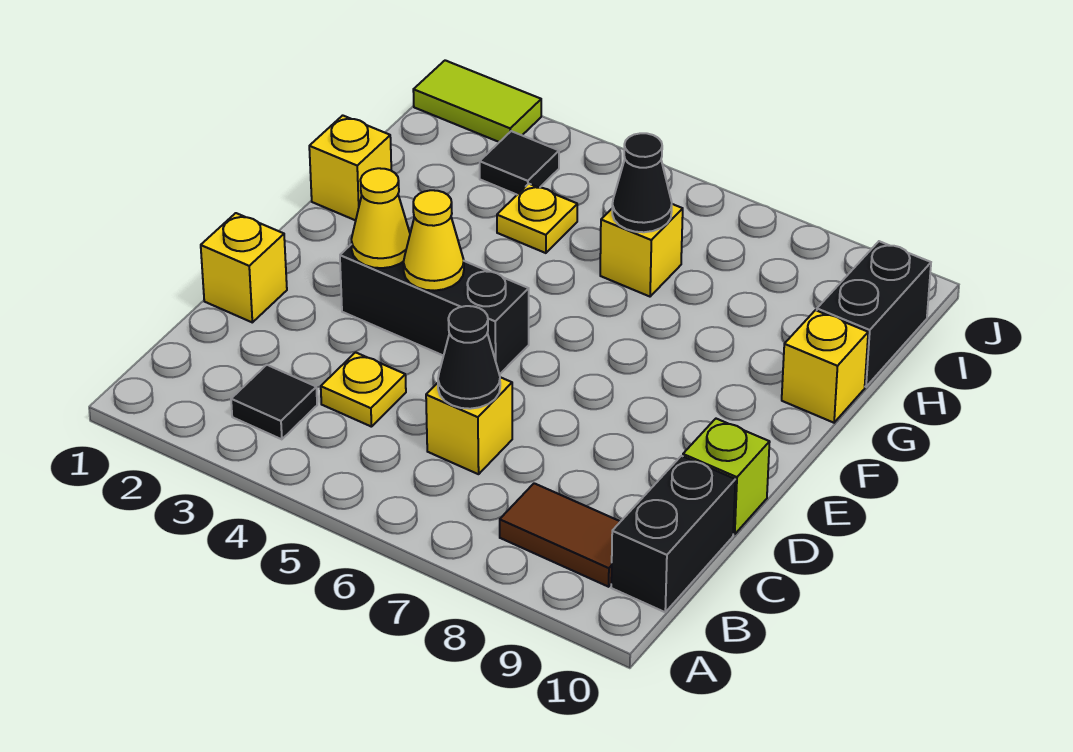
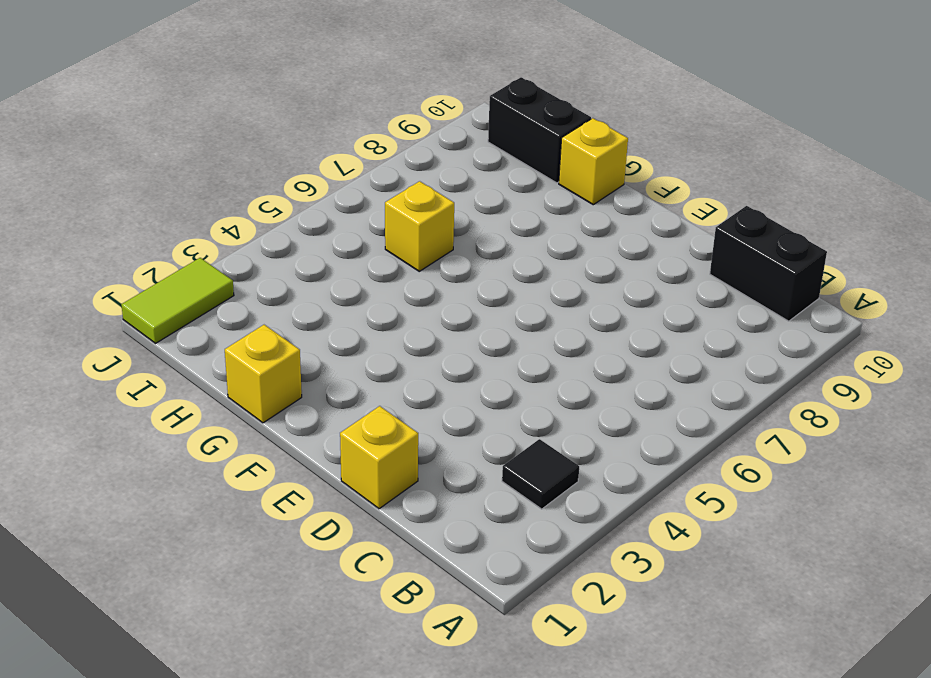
none -> brown 1x2 tile [500,483,621,587]
none -> yellow 1x1 plate [321,352,406,427]
none -> yellow 1x1 brick [426,377,512,474]

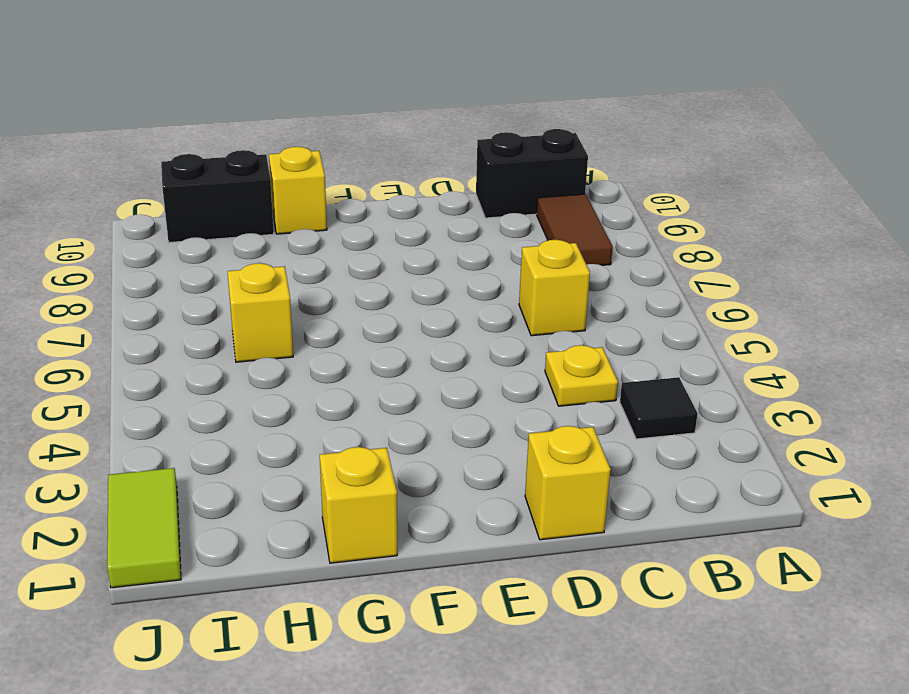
none -> lime 1x1 brick [683,419,770,534]
none -> black 1x3 brick [340,245,529,375]
none -> yellow 1x1 plate [497,184,577,253]

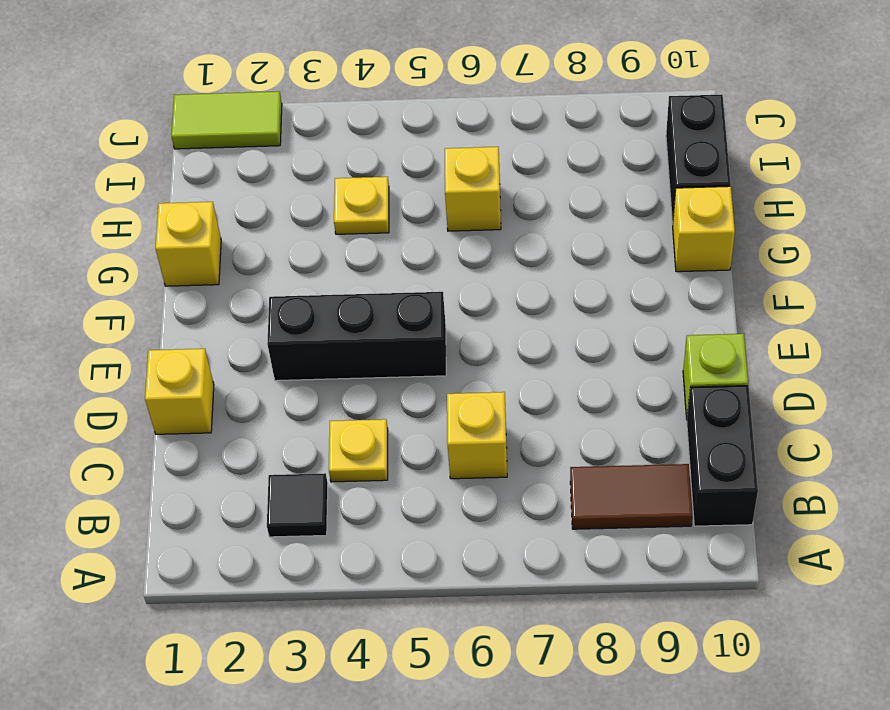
none -> black 1x1 tile [480,131,559,195]
none -> black 1x1 cone [438,306,500,409]
none -> yellow 1x1 cone [351,168,410,268]

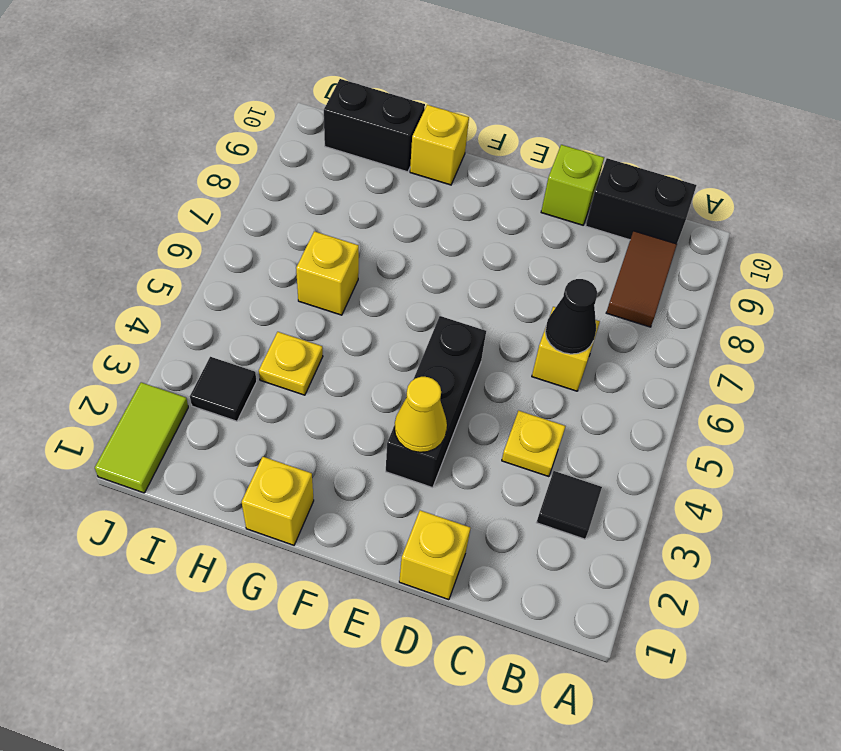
none -> yellow 1x1 cone [403,190,464,291]
none -> black 1x1 cone [612,133,672,232]

